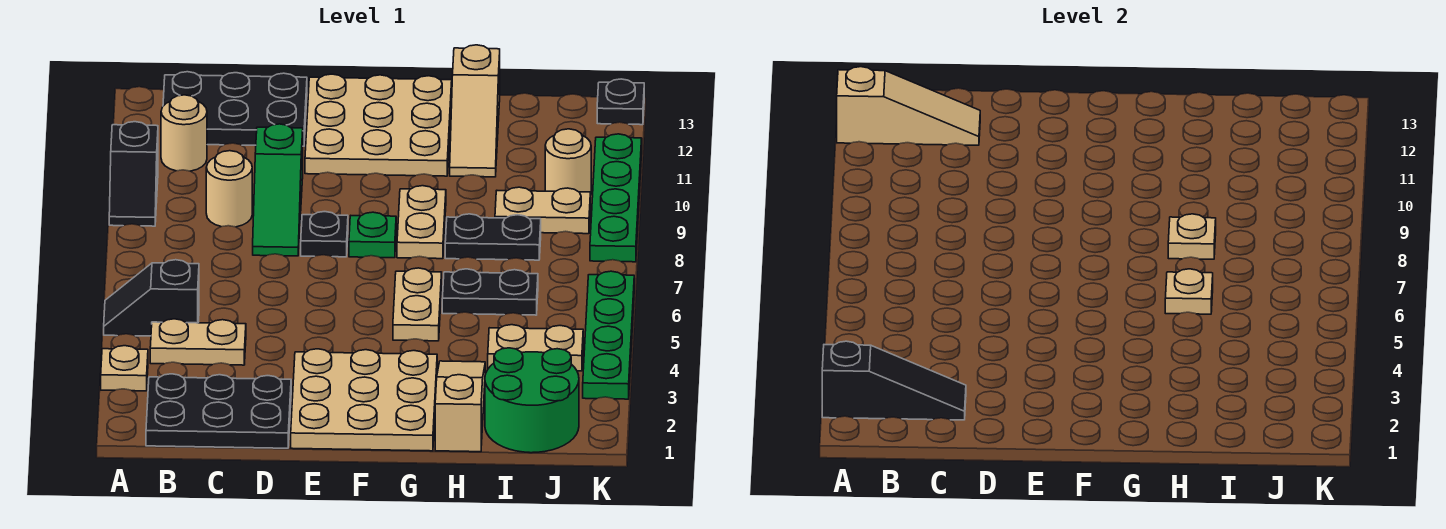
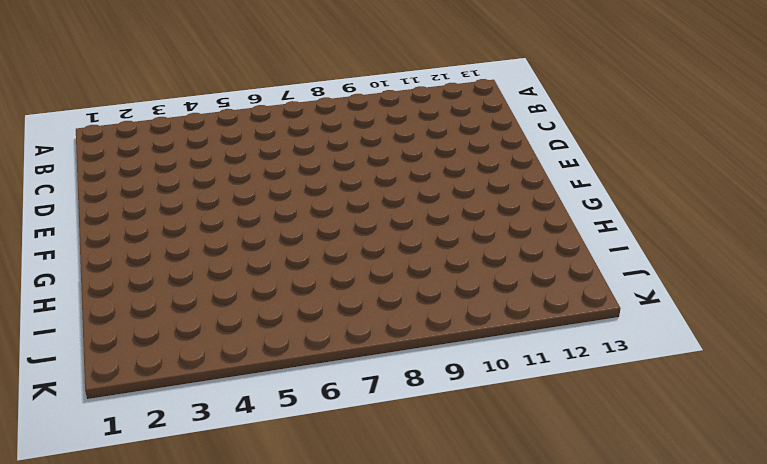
none -> tan 1x1 plate [101,346,148,391]
none -> black 1x2 slope [104,260,199,336]
none -> black 1x2 slope [109,122,158,226]
none -> black 2x3 plate [146,374,291,448]

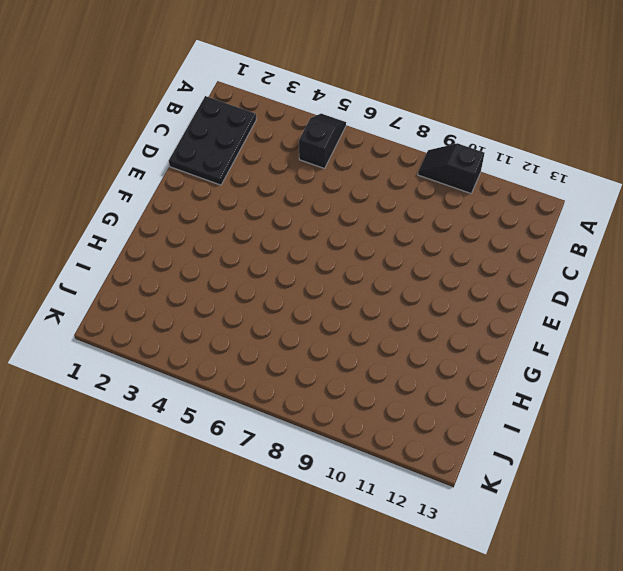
none -> tan 1x1 plate [101,346,148,391]
none -> tan 1x2 plate [150,319,246,365]
none -> tan 1x1 round brick [161,95,207,171]
none -> black 2x3 plate [163,72,307,146]

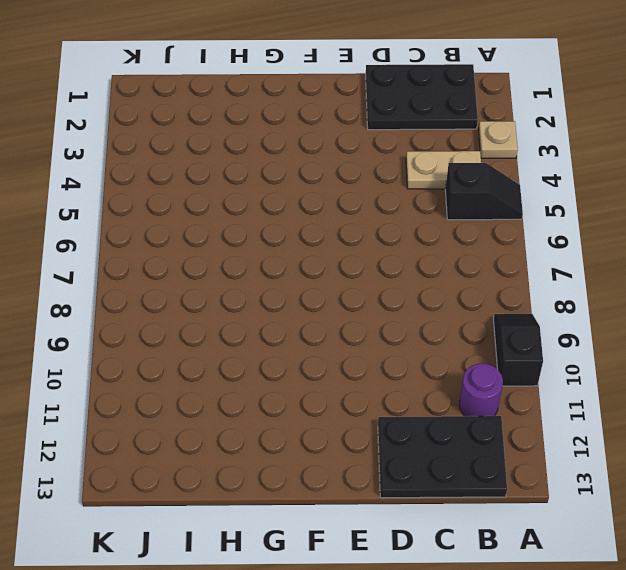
purple 1x1 round brick [459,363,503,416] -> tan 1x1 round brick [161,95,207,171]
none -> tan 1x1 round brick [206,151,252,227]
none -> green 1x3 slope [253,124,303,256]
none -> tan 3x3 plate [291,349,437,451]
none -> black 1x1 plate [301,212,348,257]

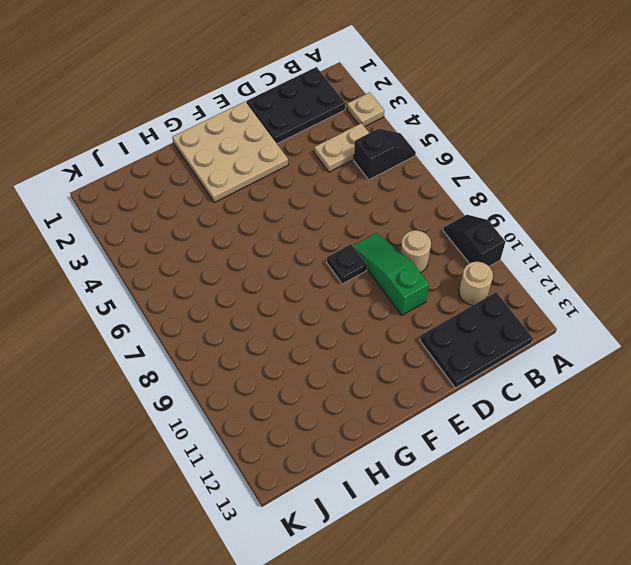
none -> tan 3x3 plate [305,74,452,176]
none -> green 1x1 plate [349,212,396,258]
none -> tan 1x2 plate [393,268,442,341]
none -> tan 1x2 plate [397,186,446,259]

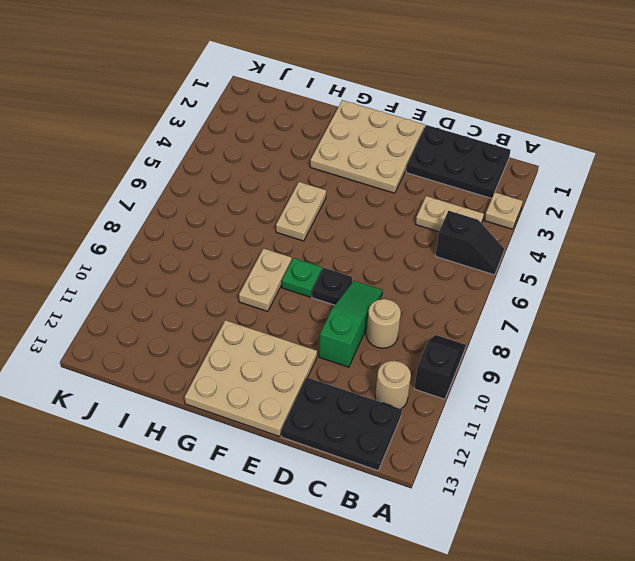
none -> tan 1x3 slope [435,361,485,452]
none -> black 1x2 plate [442,269,538,315]
none -> black 1x2 plate [445,214,541,260]
none -> tan 1x3 slope [450,45,500,177]

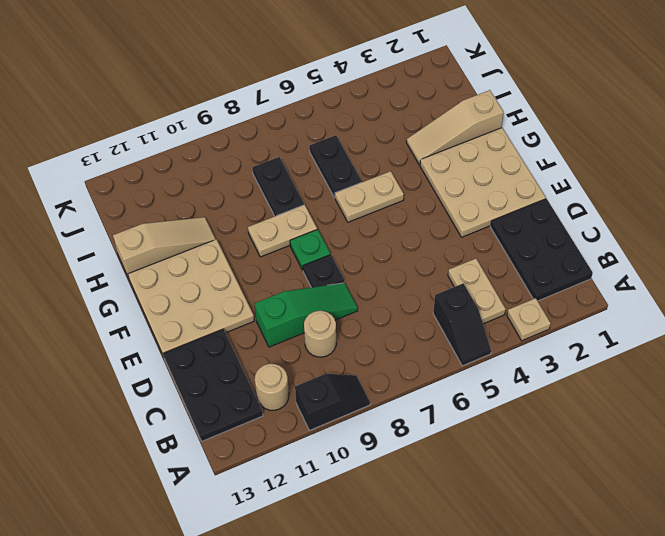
none -> green 2x2 round brick [485,348,579,453]
none -> tan 1x2 plate [488,325,583,371]
none -> tan 1x2 plate [495,187,590,234]
none -> tan 1x1 round brick [545,129,591,195]

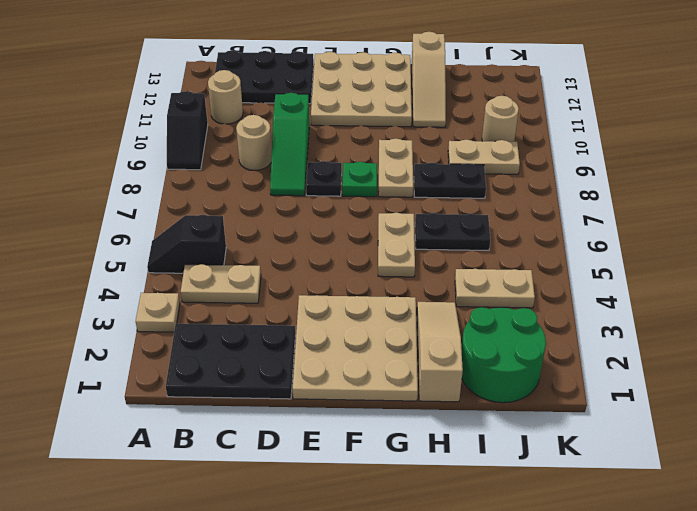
none -> green 1x4 plate [583,271,634,399]
none -> green 1x4 plate [590,134,642,262]
none -> black 1x1 plate [597,79,644,125]
none -> black 1x3 slope [822,341,966,420]

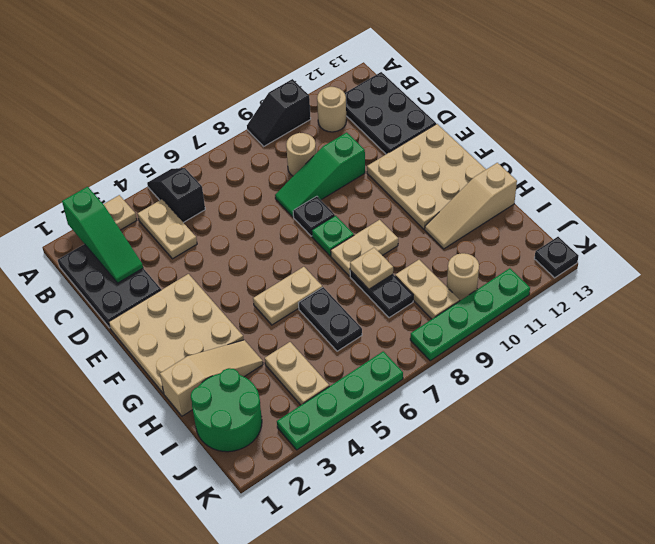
green 1x3 slope [62,187,143,283] -> black 1x3 slope [822,341,966,420]
none -> tan 1x3 slope [837,67,980,145]
none -> tan 1x1 plate [1165,269,1213,314]

